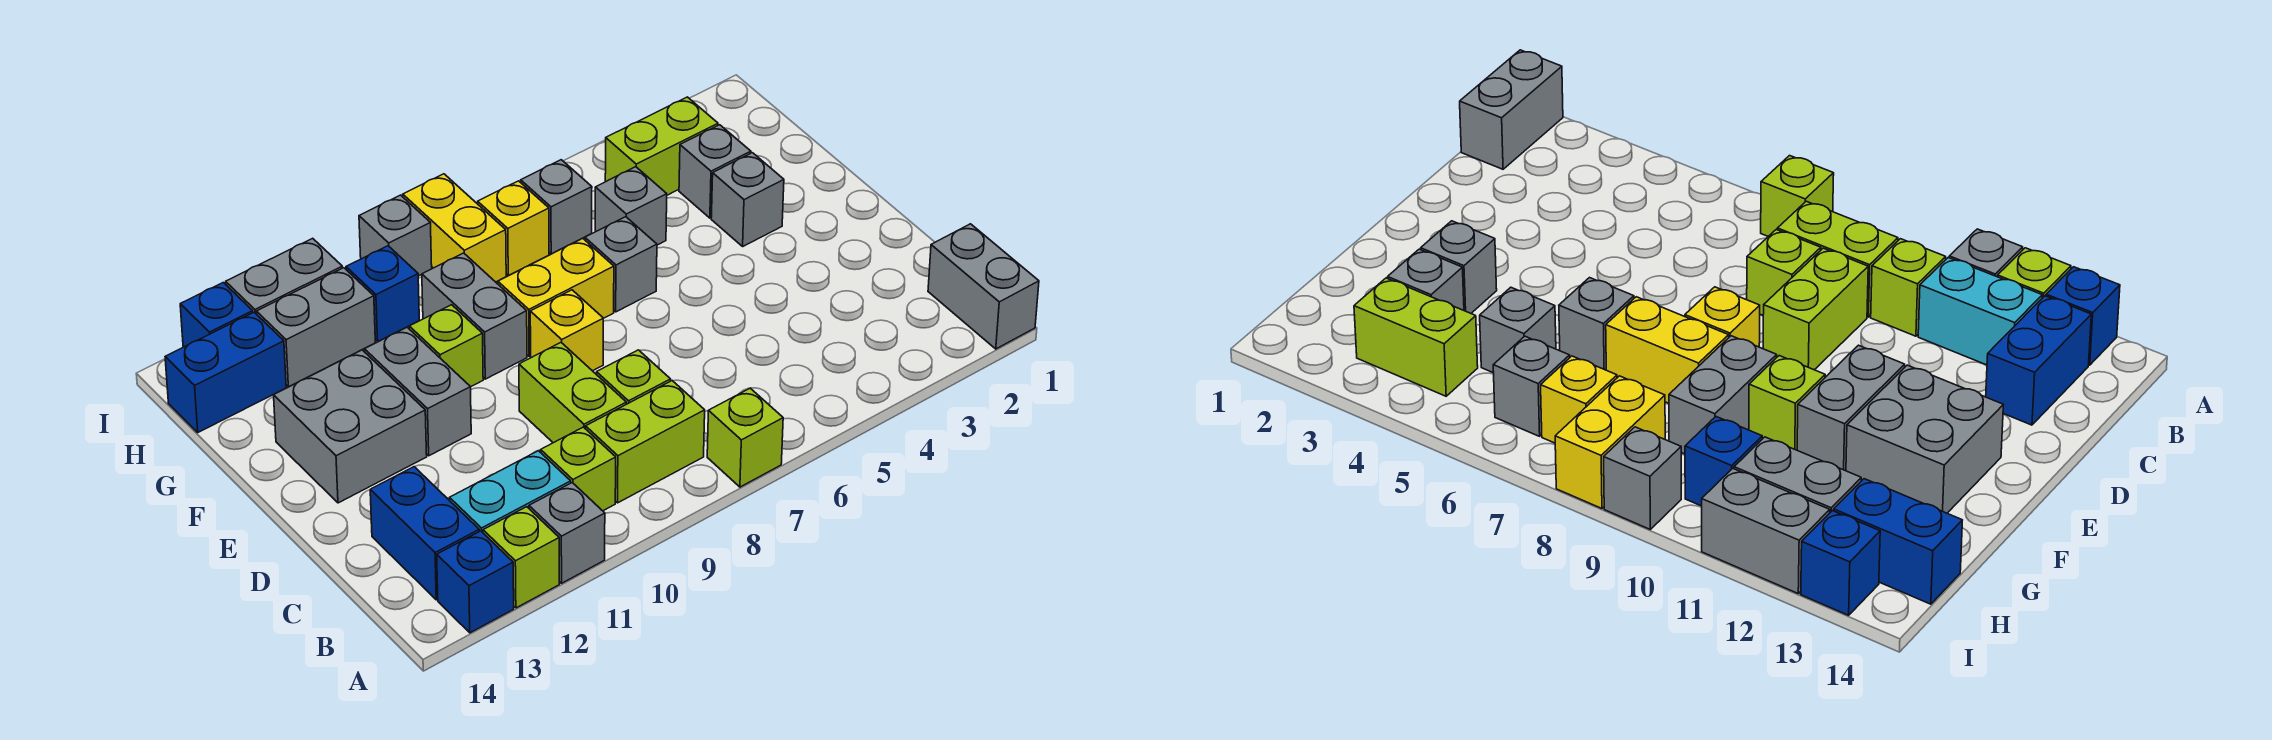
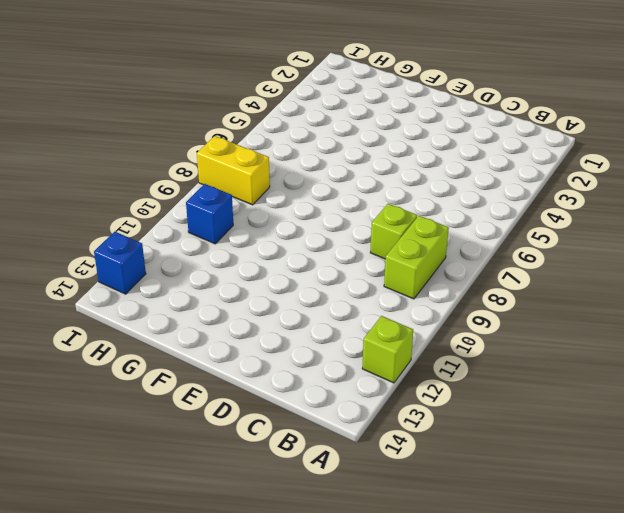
none -> grey 1x2 brick [928,224,1039,349]
none -> lime 1x1 brick [707,388,783,487]
none -> grey 1x1 brick [529,483,605,583]
none -> blue 1x1 brick [437,531,514,633]

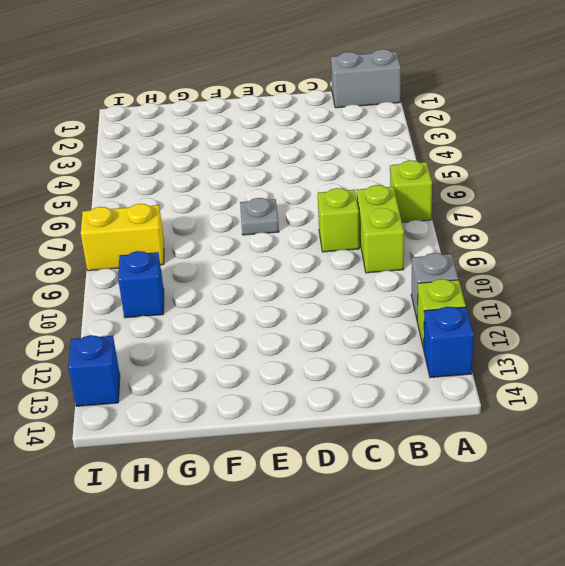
grey 1x1 plate [240,198,279,235] -> none
none -> lime 1x1 brick [541,427,616,511]
none -> cyan 1x2 brick [450,451,571,532]
none -> blue 1x2 brick [370,467,479,600]
none -> lime 1x2 brick [519,343,626,443]

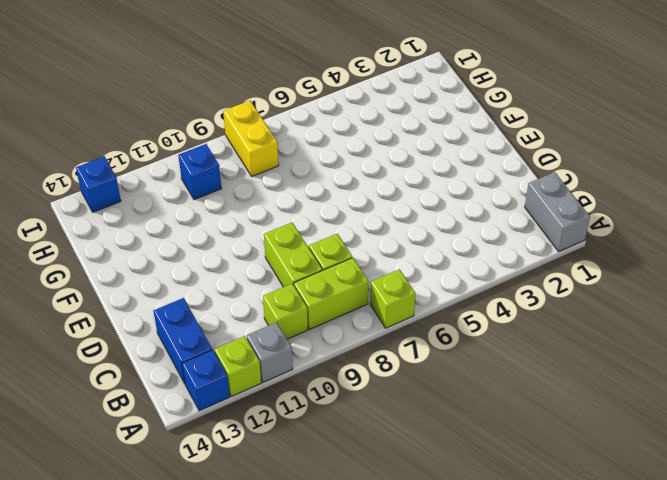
none -> cyan 1x2 brick [450,451,571,532]
none -> yellow 1x1 brick [530,290,603,371]
none -> grey 1x2 brick [365,327,471,456]
none -> grey 2x2 brick [274,350,427,503]

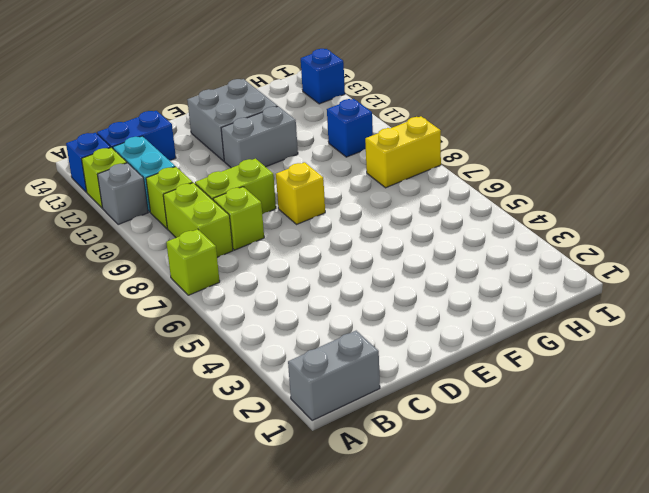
none -> grey 1x1 brick [711,153,784,246]
none -> grey 1x1 brick [585,217,657,312]
none -> yellow 1x2 brick [498,238,614,357]
none -> grey 1x2 brick [422,253,527,379]

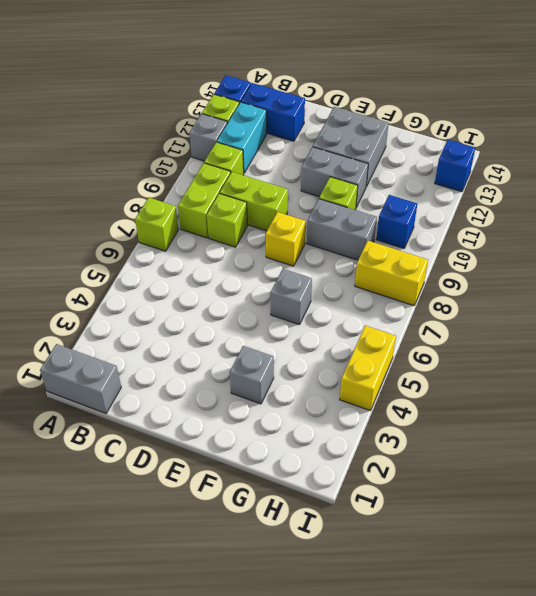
yellow 1x2 brick [340,326,396,411] -> yellow 1x2 brick moved to [498,238,614,357]
none -> grey 1x1 brick [679,125,751,218]
none -> grey 1x1 brick [595,167,667,245]
none -> lime 1x2 brick [605,97,718,195]
none -> grey 1x1 brick [521,160,592,254]

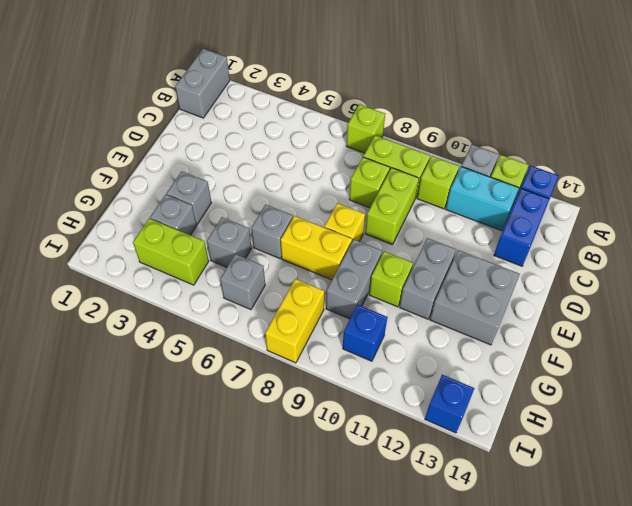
none -> yellow 1x1 brick [478,181,549,276]
none -> grey 1x2 brick [256,268,375,387]
none -> blue 1x2 brick [165,312,286,432]
none -> grey 1x1 brick [359,195,432,276]

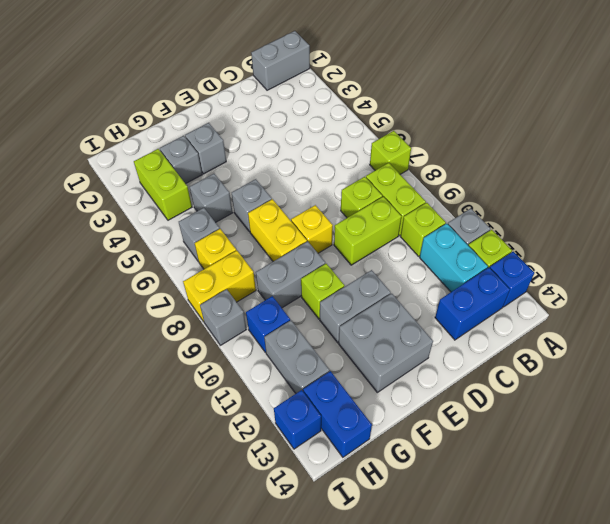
none -> grey 1x2 brick [226,238,342,314]

